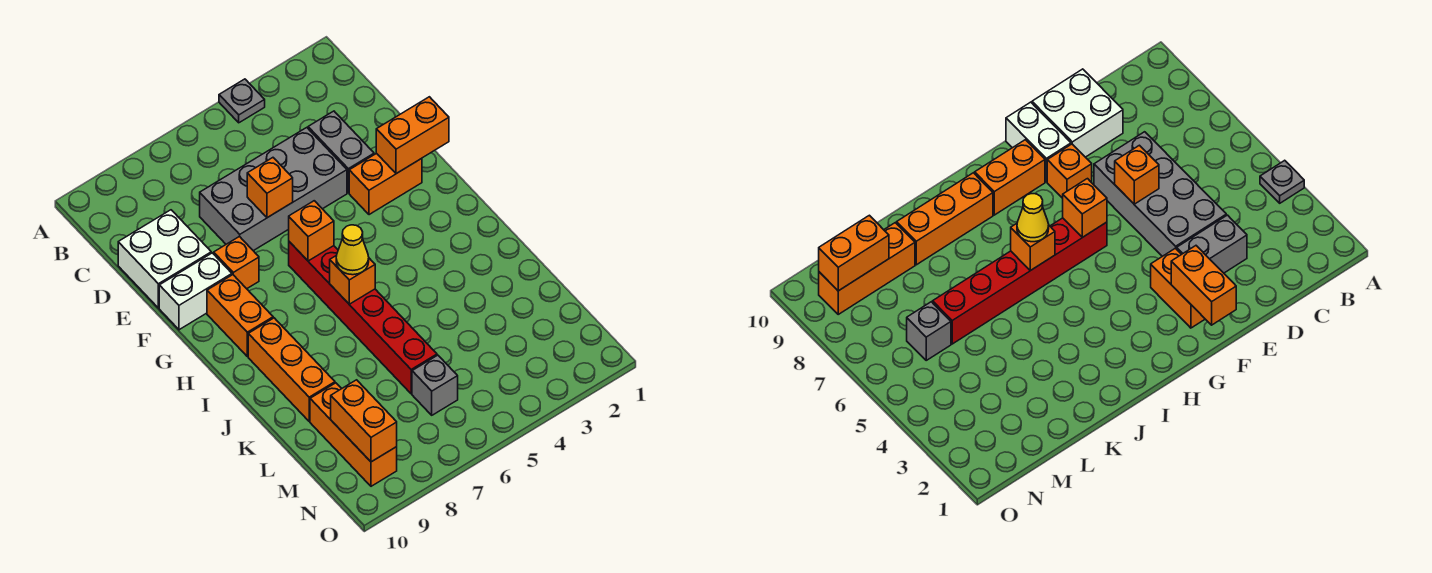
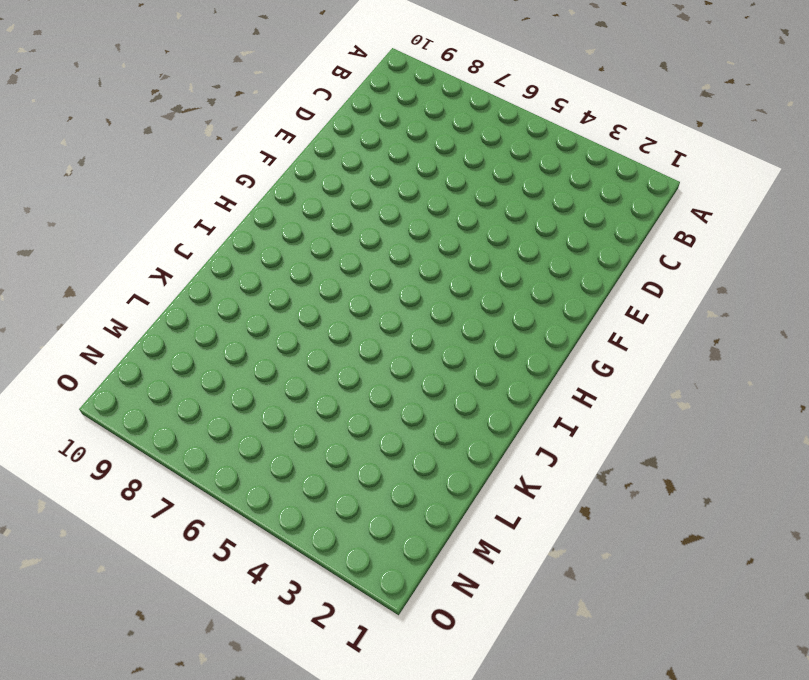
none -> grey 1x1 plate [219,79,265,123]
none -> grey 1x2 brick [308,111,374,193]
none -> grey 2x4 brick [200,128,347,251]

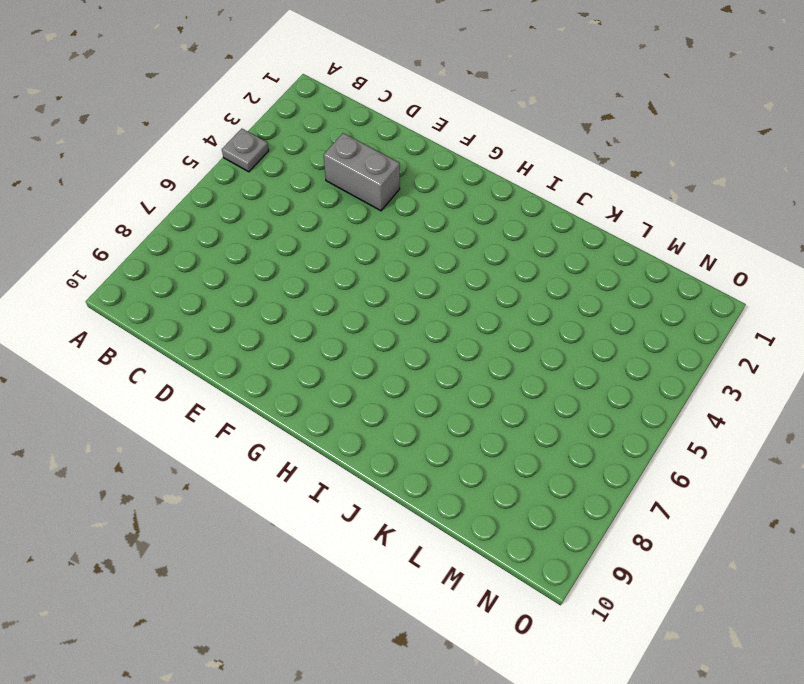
none -> grey 2x4 brick [200,128,347,251]
none -> white 2x2 brick [118,210,211,308]
none -> orange 1x2 brick [349,153,422,215]

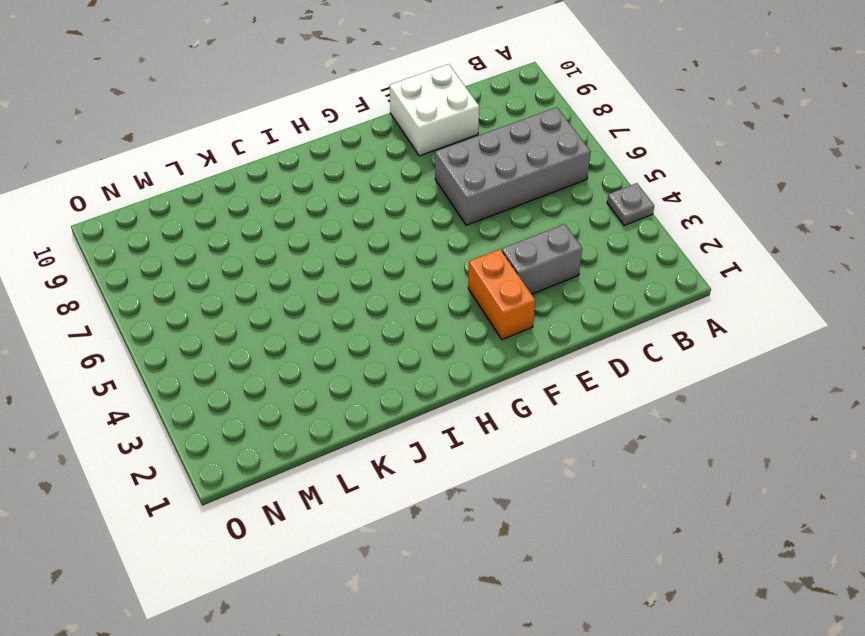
grey 2x4 brick [435,107,591,225] -> grey 2x4 brick turned to [200,128,347,251]
none -> orange 1x1 brick [214,236,259,289]
none -> white 1x2 brick [159,253,232,330]
none -> red 1x6 brick [289,242,437,394]

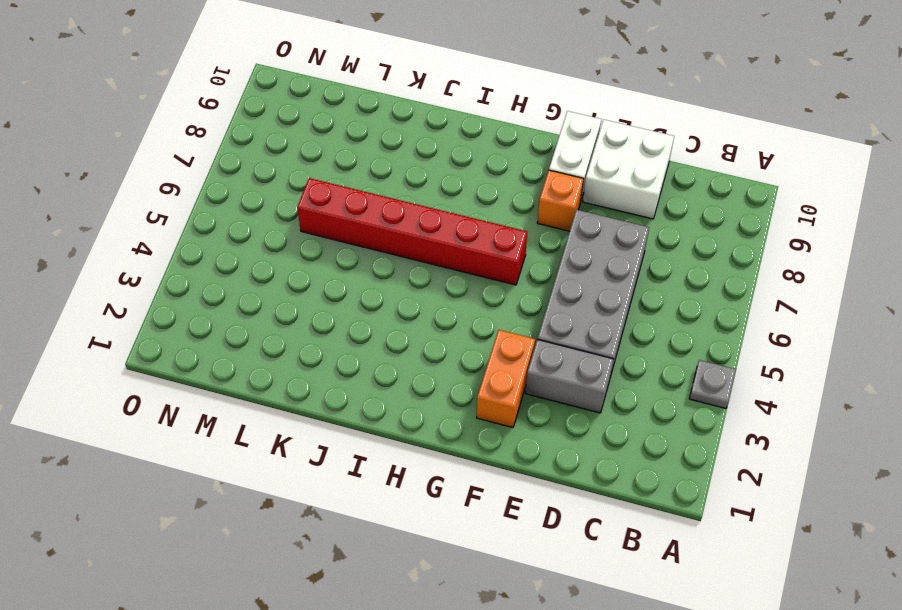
none -> orange 1x2 brick [207,275,273,356]
none -> orange 1x3 brick [248,318,335,421]
none -> orange 1x3 brick [310,383,397,486]

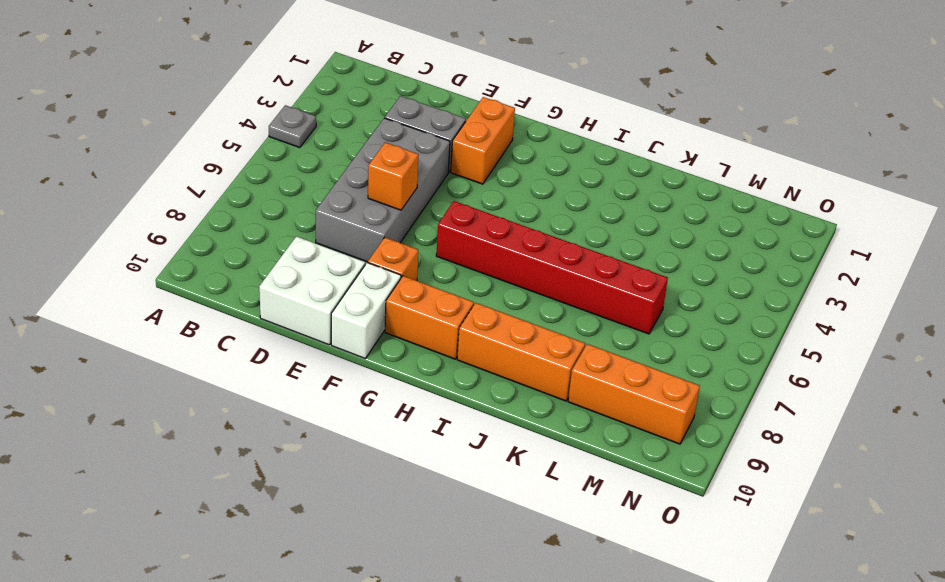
none -> grey 1x1 brick [412,355,458,415]
none -> orange 1x2 brick [376,97,449,174]
none -> orange 1x1 brick [289,201,334,261]

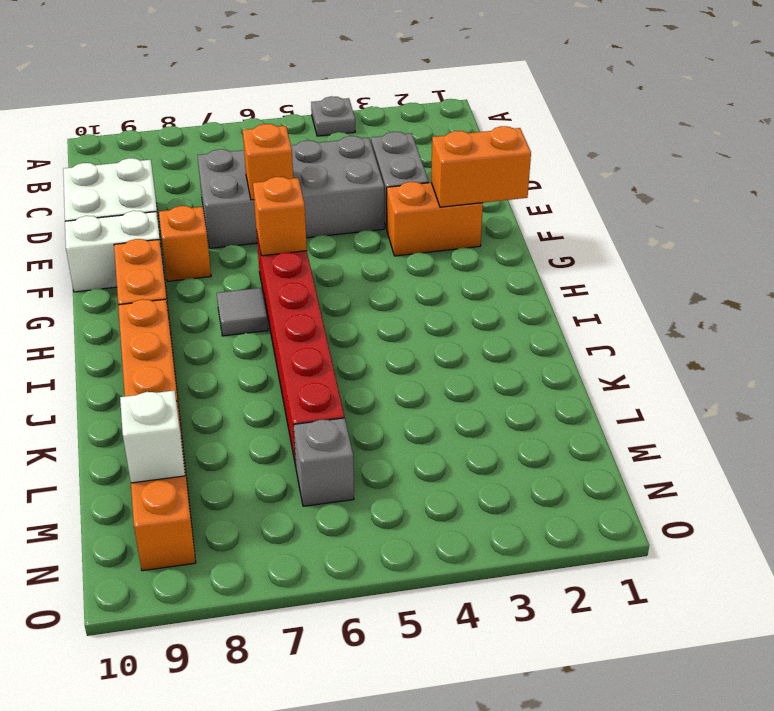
grey 1x1 tile [217,288,268,336] -> none
white 1x1 brick [120,391,185,483] -> orange 1x2 brick [331,380,397,462]
none -> orange 1x1 brick [330,255,375,304]
none -> yellow 1x1 cone [336,225,369,275]

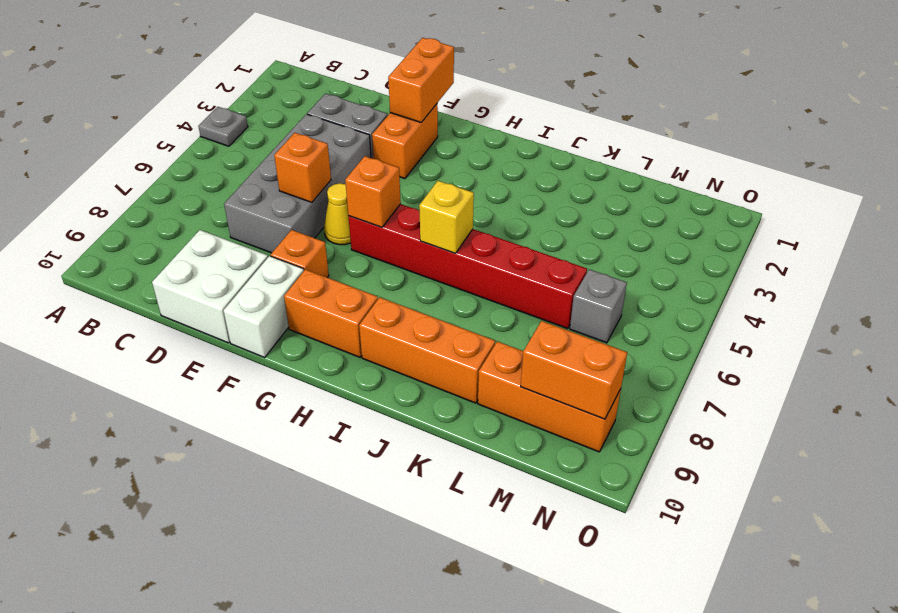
yellow 1x1 cone [324,183,351,245] -> yellow 1x1 cone moved to [336,225,369,275]
yellow 1x1 brick [419,181,474,253] -> orange 1x1 brick [330,255,375,304]

